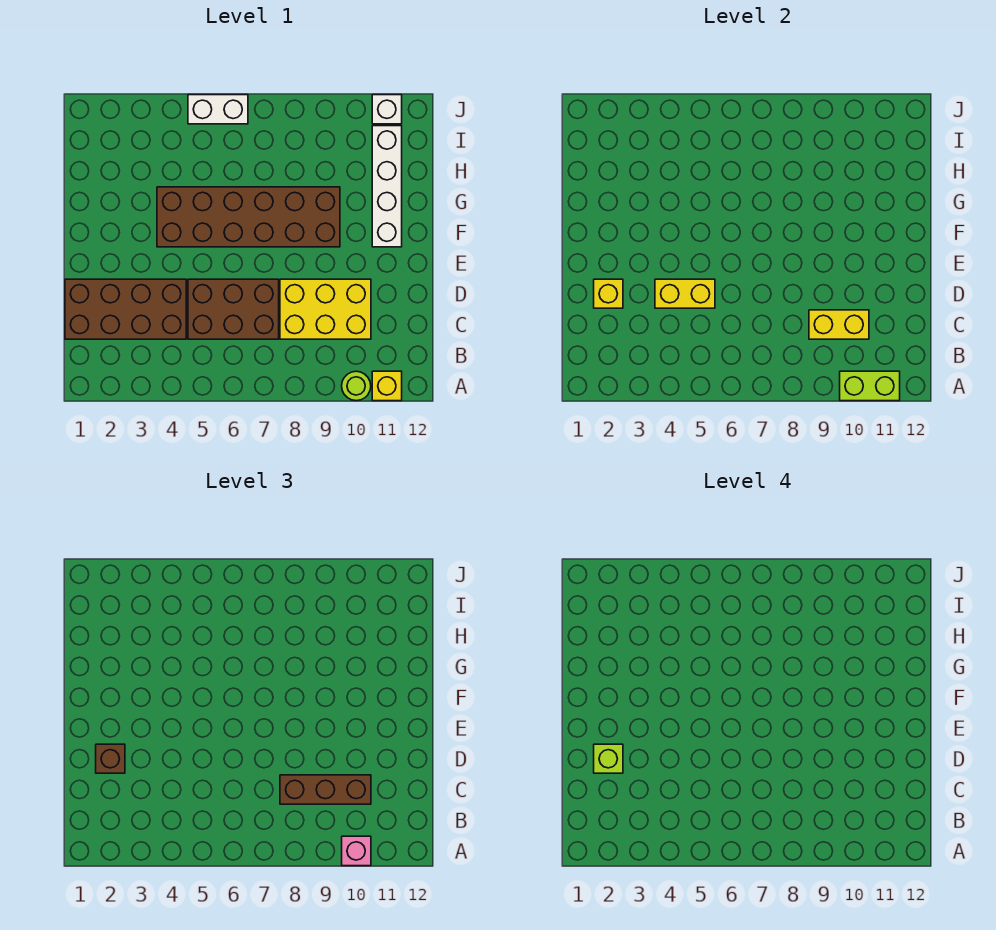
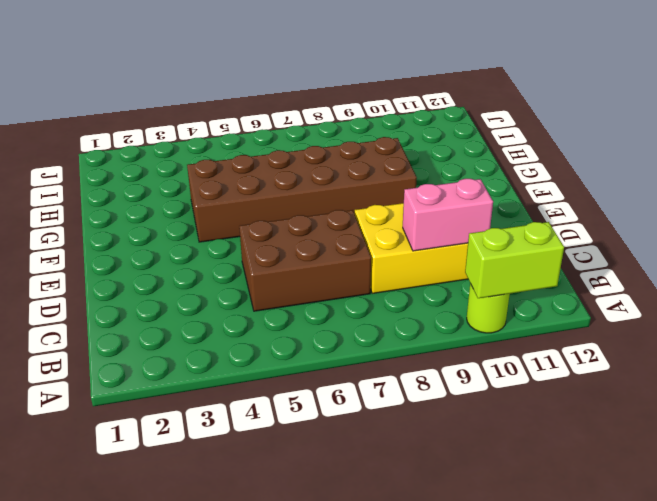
pink 1x2 brick [403,179,493,251] -> yellow 1x2 brick [809,310,869,339]
none -> yellow 1x1 brick [372,371,402,401]
none -> brown 2x4 brick [65,279,186,339]
none -> white 1x4 brick [372,126,402,247]

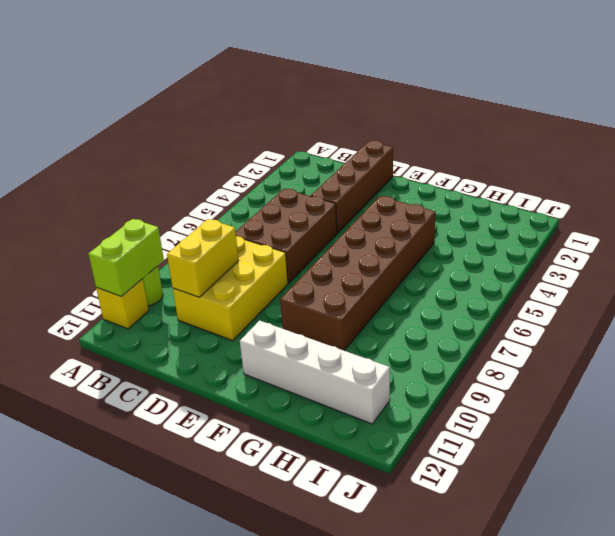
brown 1x4 brick [311,141,393,233] -> brown 2x4 brick [65,279,186,339]
none -> white 1x2 brick [188,95,248,124]
none -> white 1x1 brick [372,95,402,124]
none -> yellow 1x1 brick [594,279,623,308]

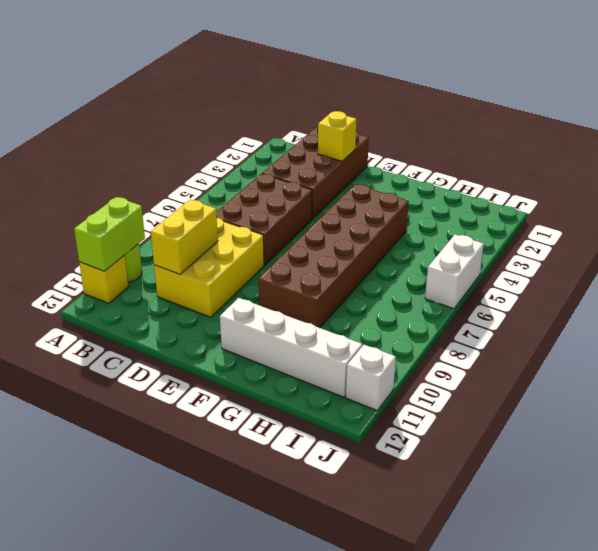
none -> yellow 1x2 brick [655,279,715,308]
none -> pink 1x1 brick [342,836,371,866]
none -> brown 1x3 brick [280,775,371,804]

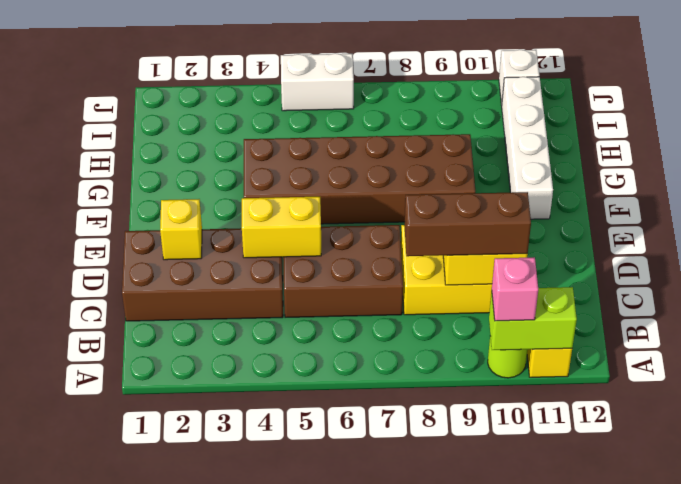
none -> brown 1x1 brick [96,744,125,773]
none -> lime 1x1 brick [594,744,623,773]

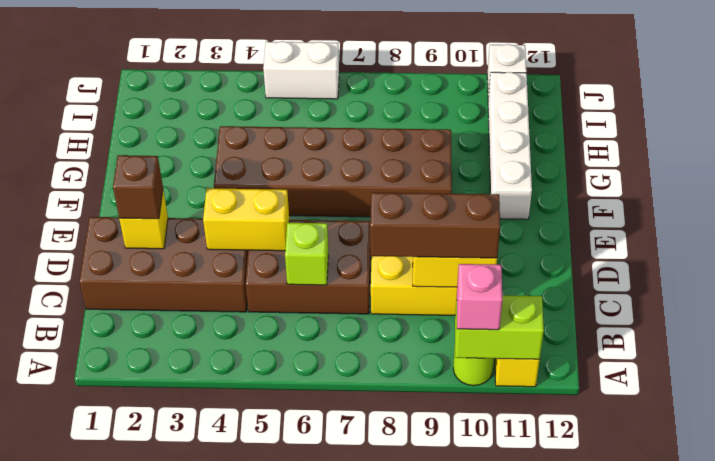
lime 1x1 brick [285,223,328,285] -> lime 1x1 brick moved to [594,744,623,773]

